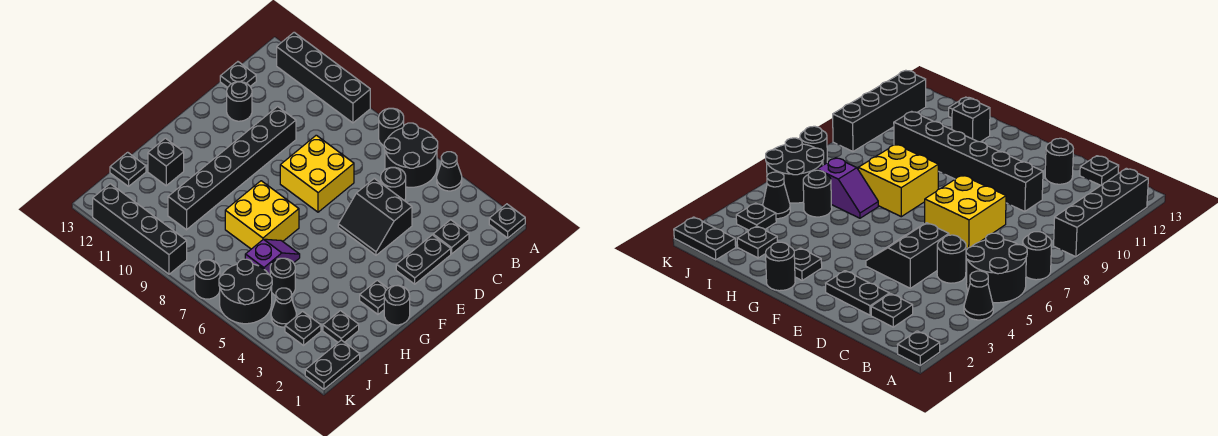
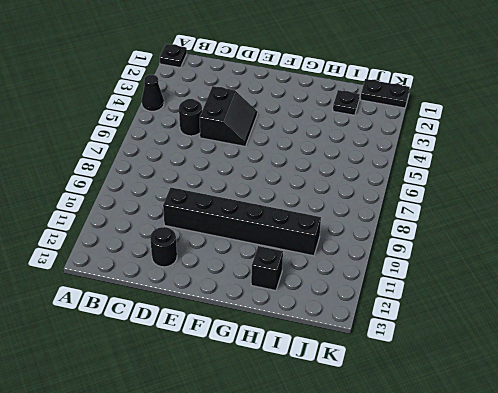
none -> black 2x2 round brick [384,123,438,187]
none -> black 1x1 round brick [379,108,404,146]
none -> black 1x4 brick [277,32,370,123]

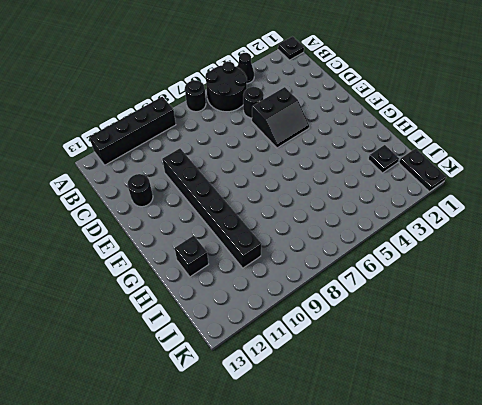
none -> black 1x1 plate [433,220,469,254]
none -> black 1x1 plate [220,62,256,87]
none -> black 1x2 plate [396,235,451,284]

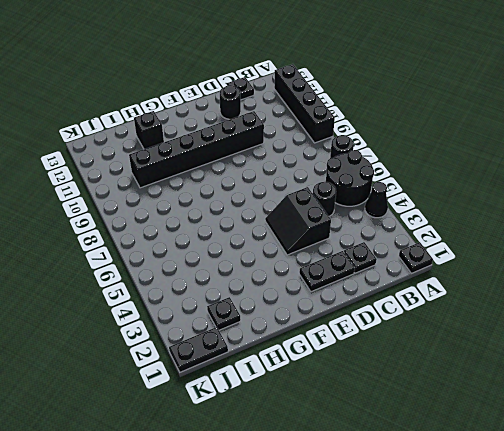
none -> yellow 2x2 brick [280,135,354,212]
none -> black 1x1 round brick [384,286,410,325]
none -> black 1x1 plate [360,280,388,314]

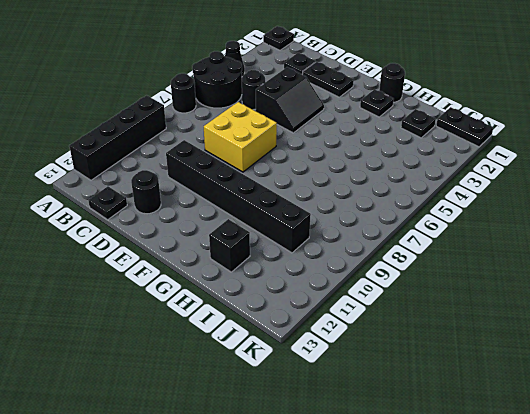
none -> yellow 2x2 brick [225,181,299,249]
none -> purple 1x2 slope [245,239,300,275]
none -> black 1x1 round brick [270,258,295,296]

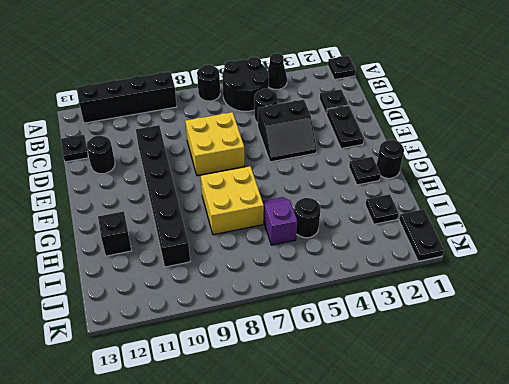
none -> black 1x1 plate [110,152,146,186]
none -> black 1x1 plate [285,311,321,345]
none -> black 1x1 cone [271,288,296,327]

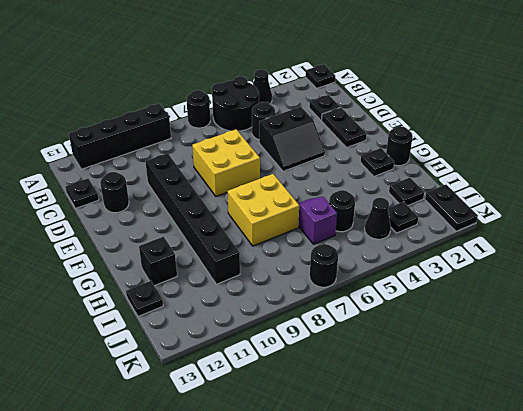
none -> black 2x2 round brick [219,259,272,324]
none -> black 1x4 brick [93,184,187,274]

